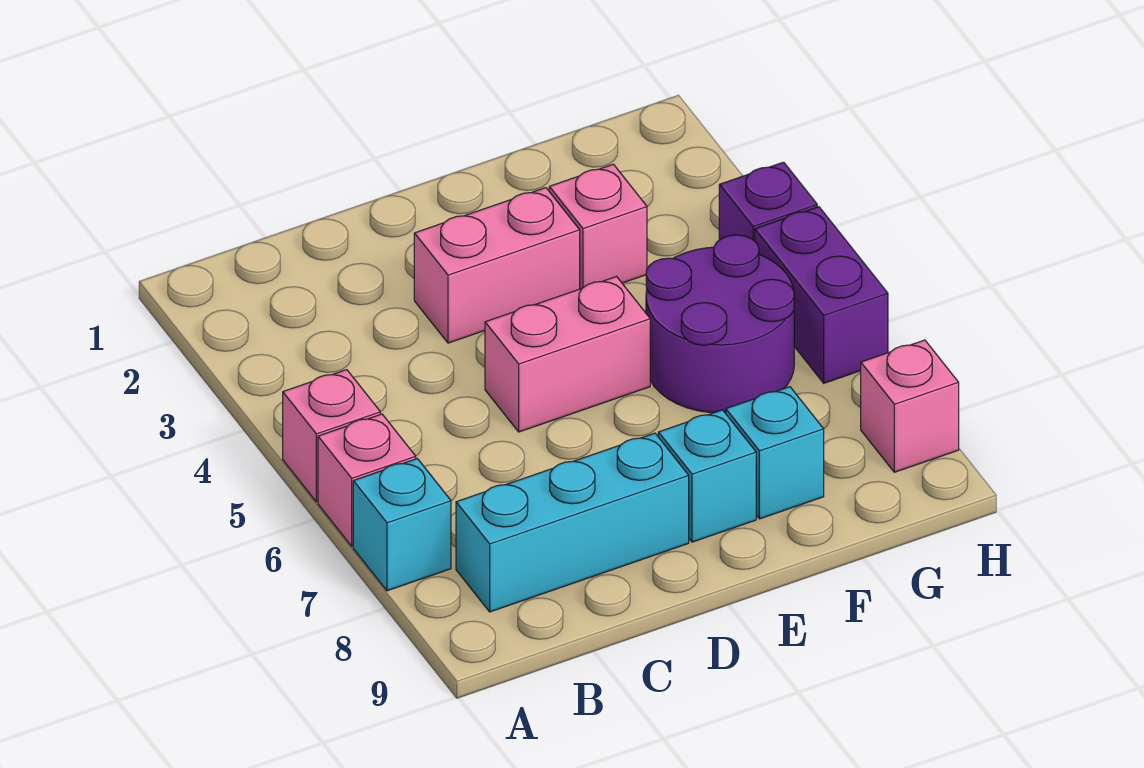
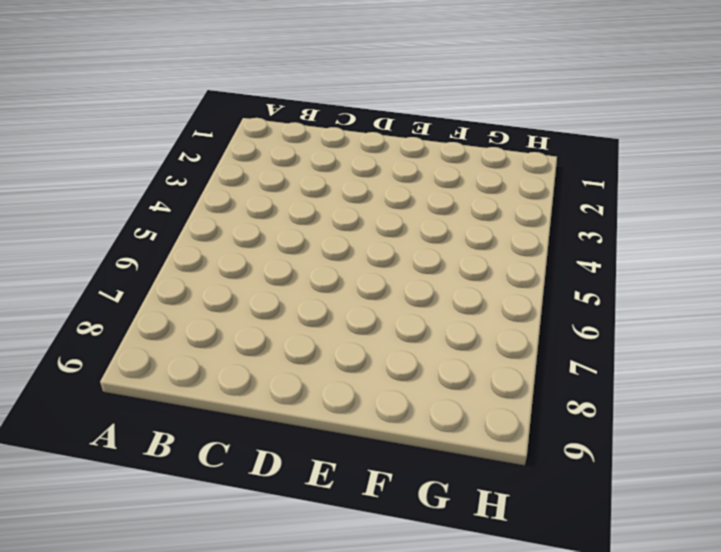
none -> pink 1x1 brick [283,370,380,502]
none -> pink 1x1 brick [318,414,416,546]
none -> cyan 1x1 brick [353,459,451,591]

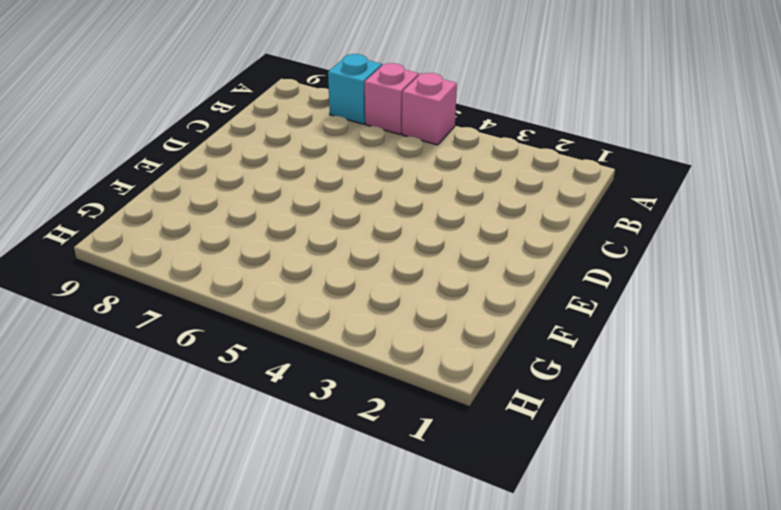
none -> cyan 1x3 brick [456,433,689,612]
none -> pink 1x2 brick [414,188,580,343]
none -> pink 1x2 brick [485,277,650,432]

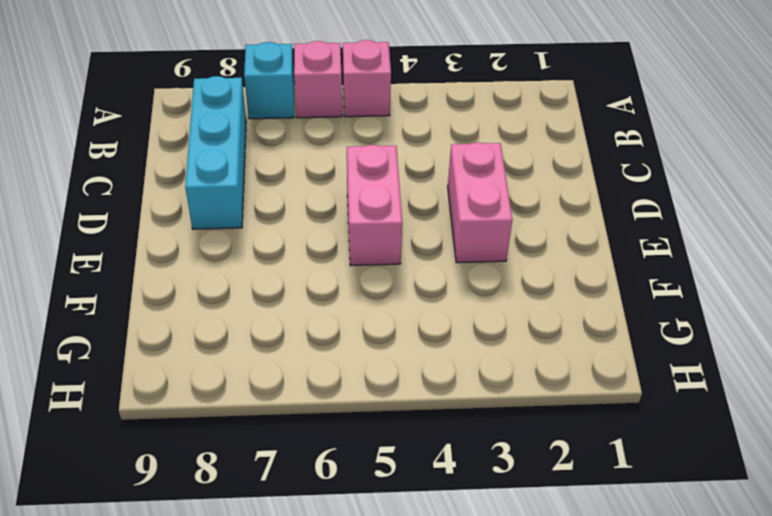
none -> cyan 1x1 brick [658,410,756,542]
none -> pink 1x1 brick [549,164,647,289]
none -> purple 2x2 round brick [646,235,794,413]

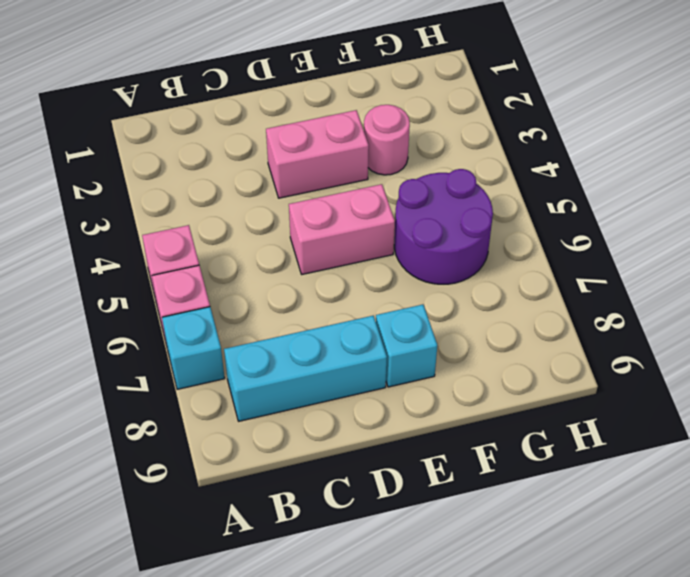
pink 1x1 round brick [364,105,410,175] -> pink 1x1 brick [549,164,647,289]
none -> cyan 1x1 brick [726,387,824,519]
none -> purple 1x1 brick [719,162,817,241]
none -> purple 1x2 brick [755,207,888,383]

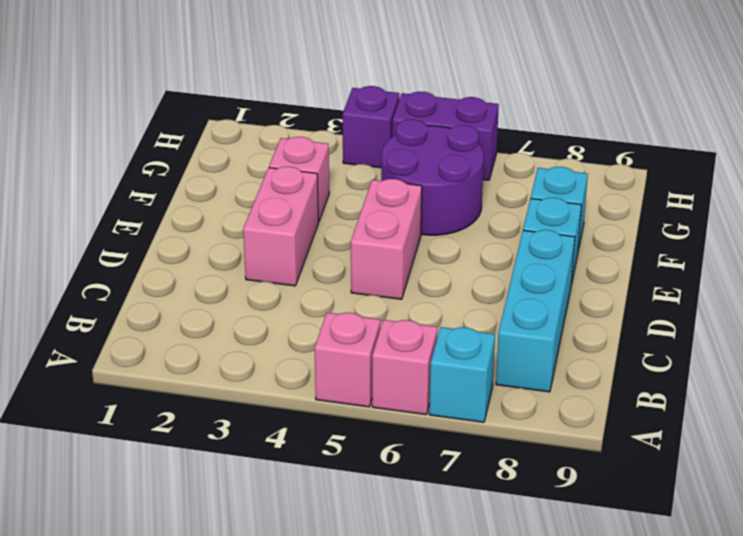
none -> pink 1x1 brick [861,340,959,472]

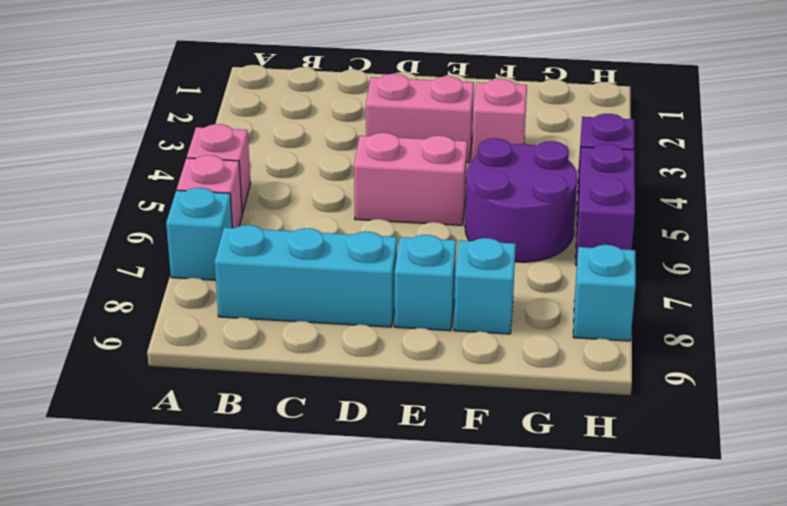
cyan 1x1 brick [573,245,636,341] -> pink 1x1 brick [861,340,959,472]

